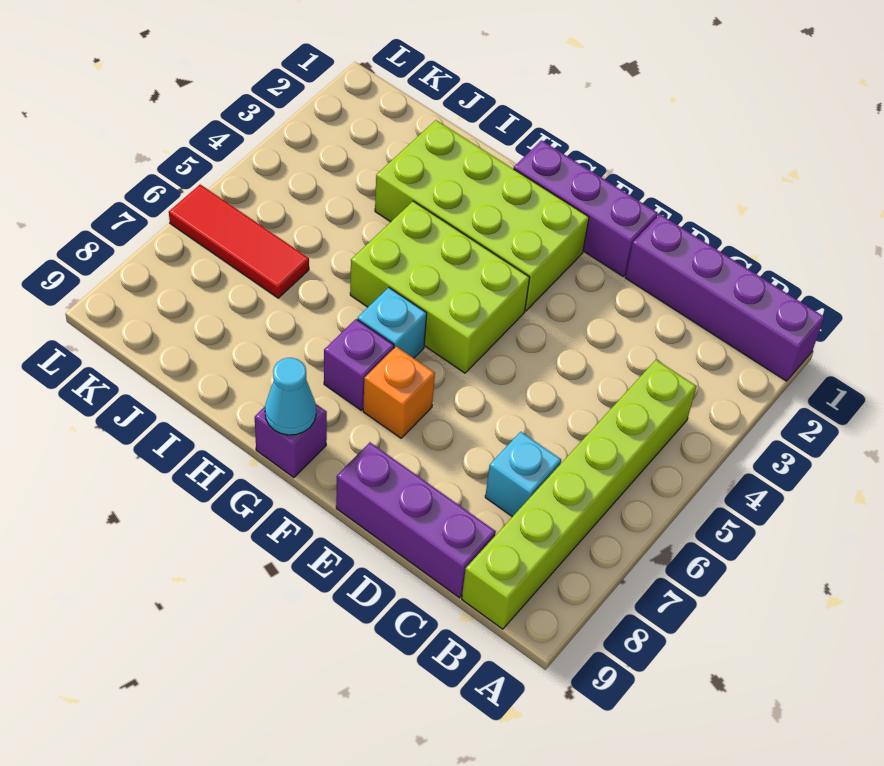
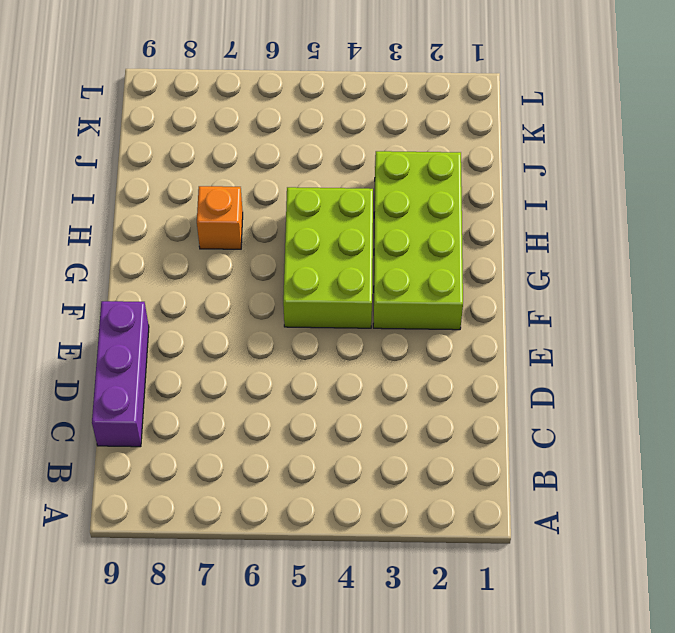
orange 1x1 brick [197,186,243,249] -> orange 1x1 brick moved to [363,347,435,438]
none -> purple 1x4 brick [625,214,824,381]
none -> lime 1x6 brick [462,360,696,629]
none -> cyan 1x1 brick [485,432,561,517]

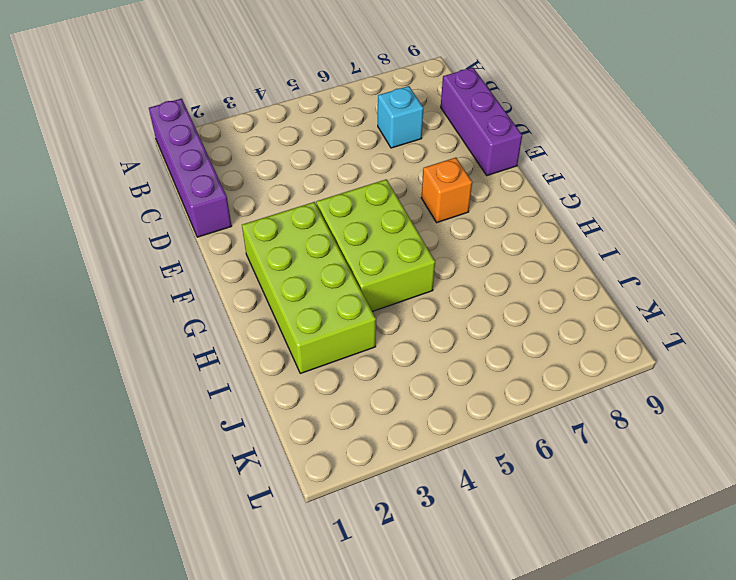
none -> lime 1x6 brick [462,360,696,629]
none -> purple 1x3 brick [514,140,658,276]
none -> cyan 1x1 brick [358,287,427,358]

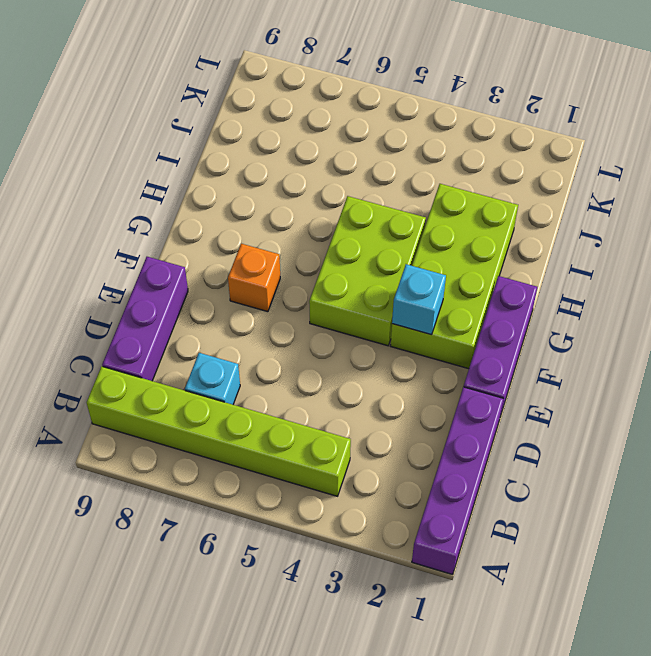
cyan 1x1 brick [392,264,446,335] -> cyan 1x1 brick moved to [358,287,427,358]
none -> purple 1x1 brick [324,319,394,410]
none -> purple 1x1 brick [255,404,327,477]
none -> red 1x3 tile [169,185,309,298]

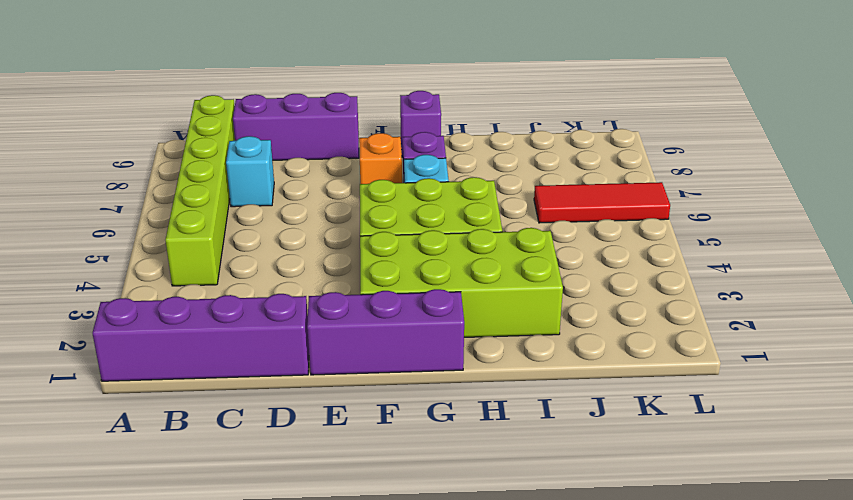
none -> cyan 1x1 cone [265,358,316,435]

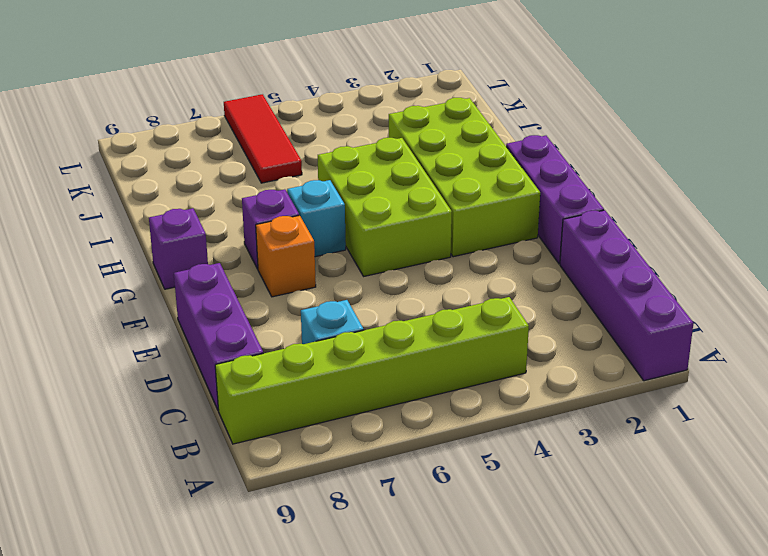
none -> cyan 1x1 cone [265,358,316,435]

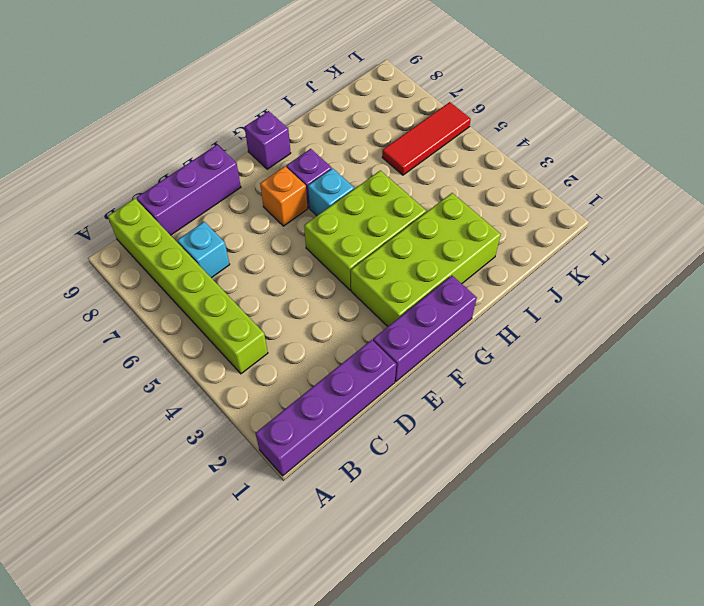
none -> cyan 1x1 cone [265,358,316,435]

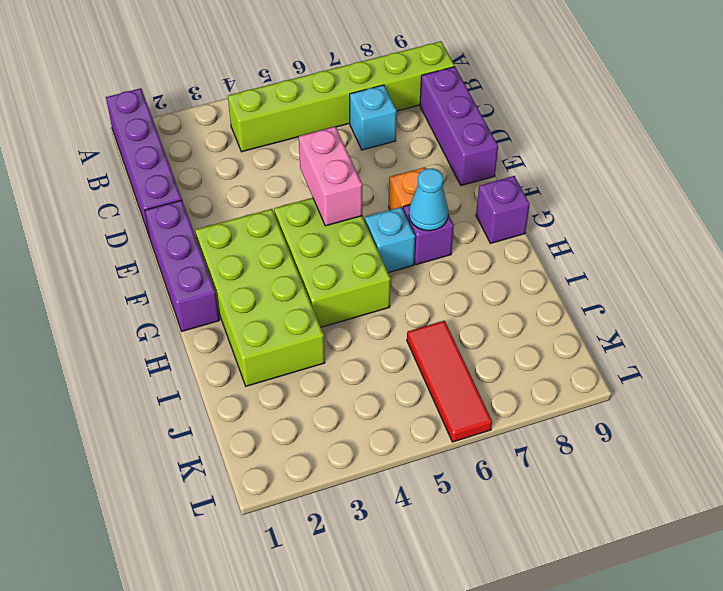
pink 1x2 brick [299,127,362,226] -> none
cyan 1x1 cone [409,168,448,231] -> cyan 1x1 cone moved to [265,358,316,435]

